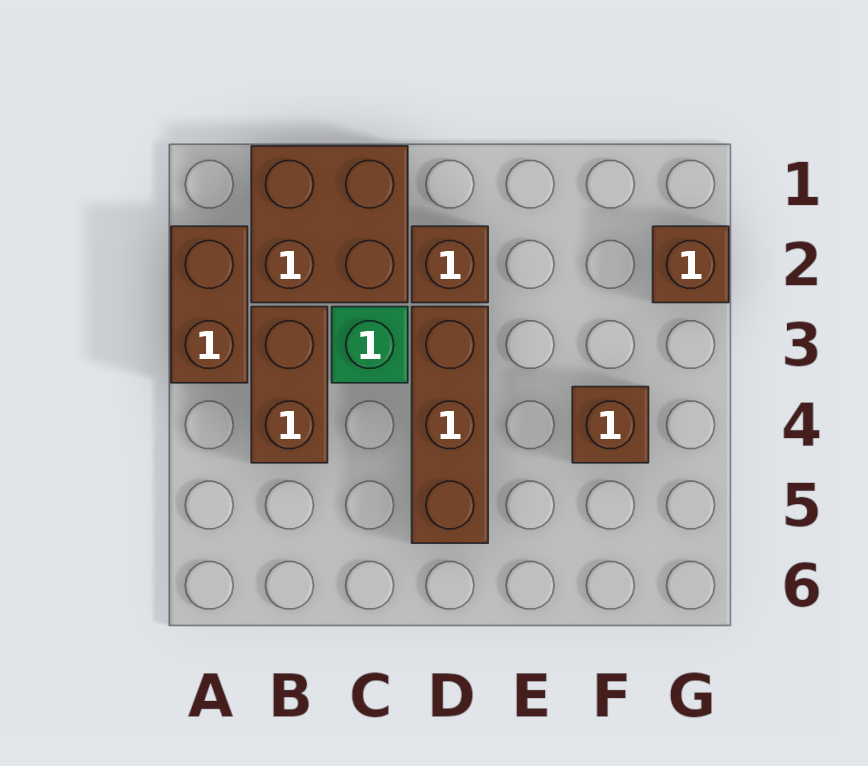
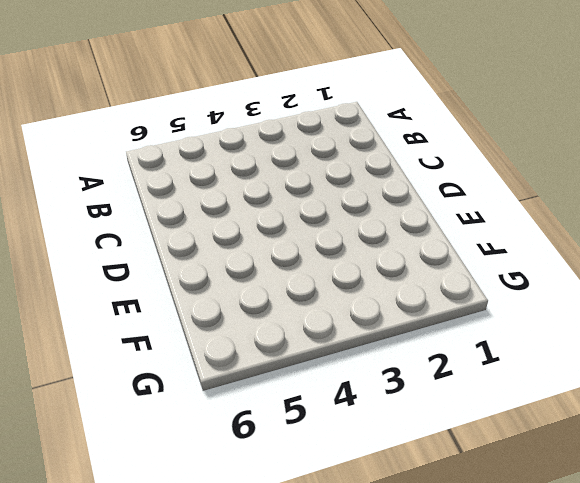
none -> brown 1x2 brick [171,226,248,383]
none -> brown 2x2 brick [251,146,408,303]

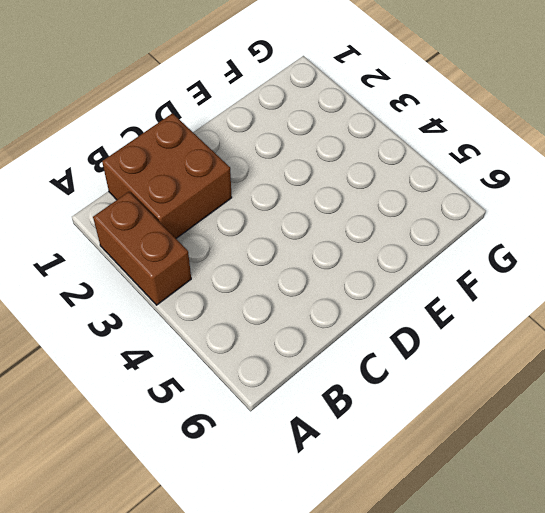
none -> brown 1x2 brick [251,307,328,463]
none -> green 1x1 brick [332,307,408,383]

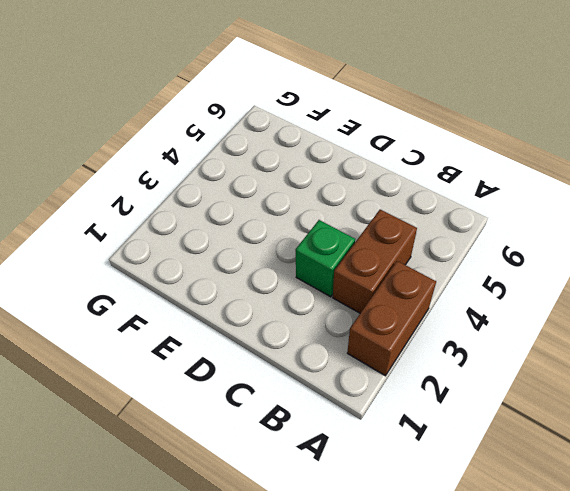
none -> brown 2x2 brick [251,146,408,303]
none -> brown 1x1 brick [412,226,488,303]

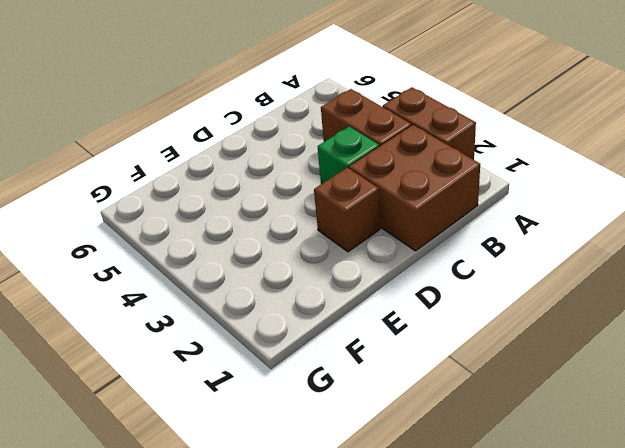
none -> brown 1x3 brick [412,307,488,543]
none -> brown 1x1 brick [572,387,649,463]

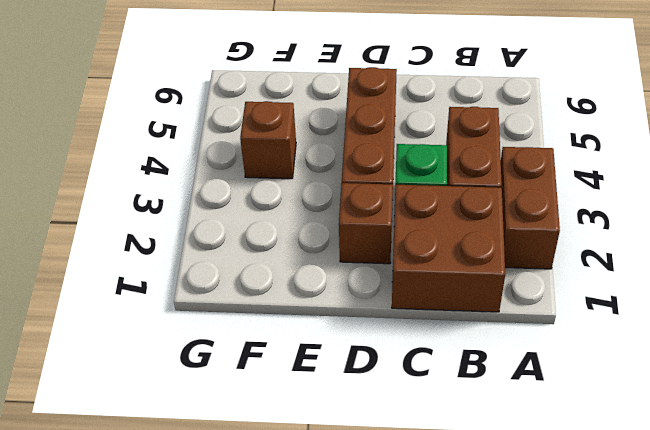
none -> brown 1x1 brick [653,226,729,303]

